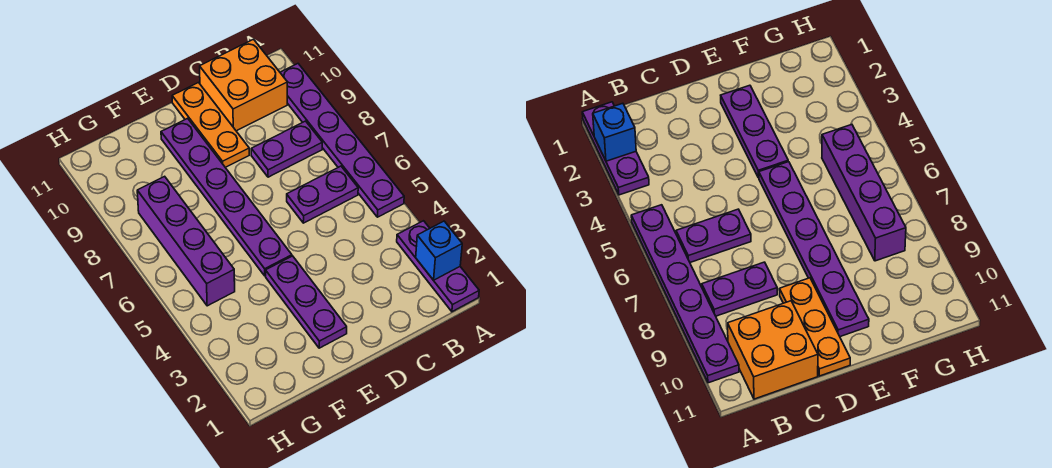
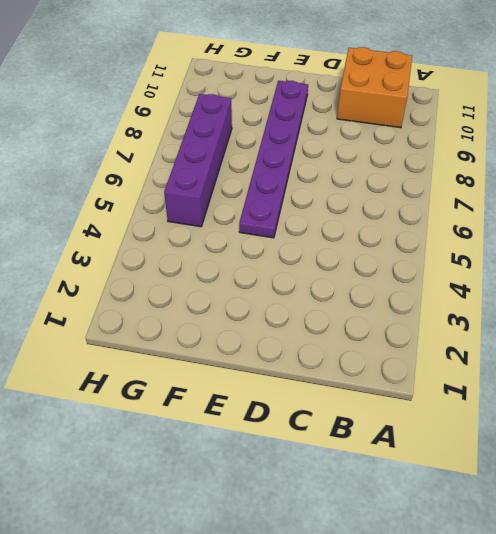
none -> purple 1x3 plate [397,221,479,312]
none -> purple 1x6 plate [280,64,404,217]

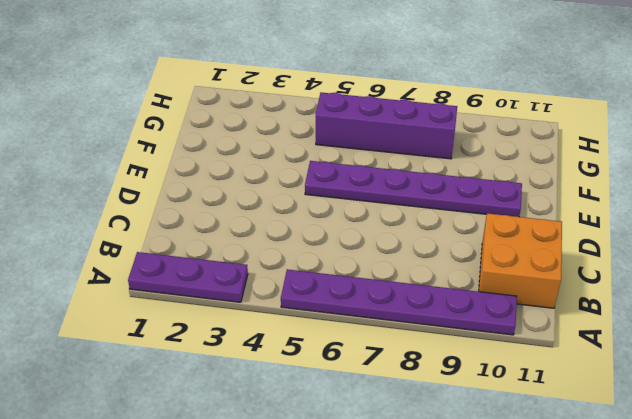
none -> purple 1x2 plate [287,166,358,223]
none -> purple 1x2 plate [251,121,322,177]

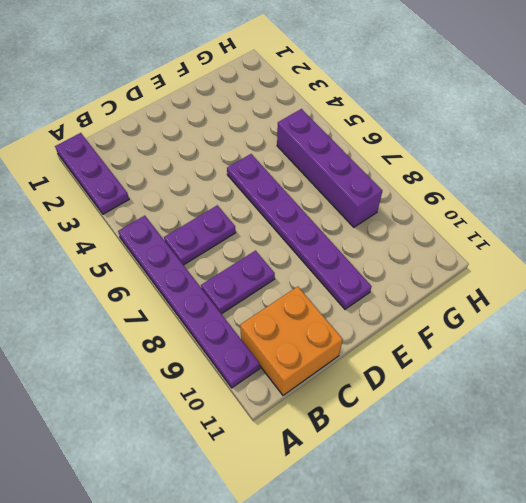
none -> orange 1x3 plate [172,83,249,168]
none -> purple 1x3 plate [266,256,347,348]

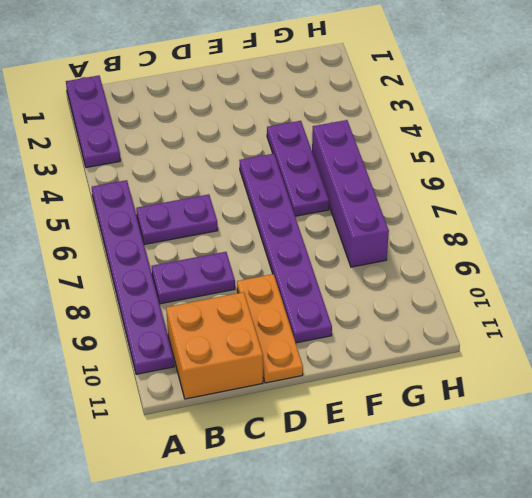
purple 1x3 plate [267,121,329,216] -> purple 1x3 plate moved to [266,256,347,348]
none -> blue 1x1 brick [416,221,462,280]

